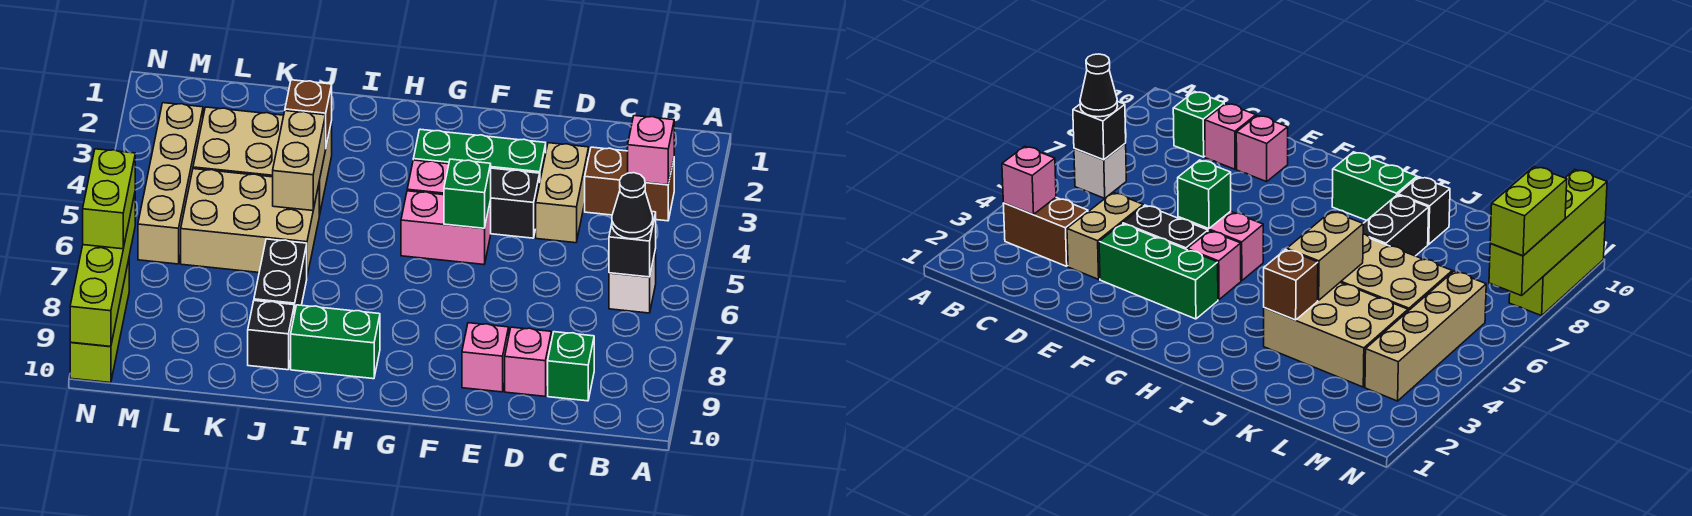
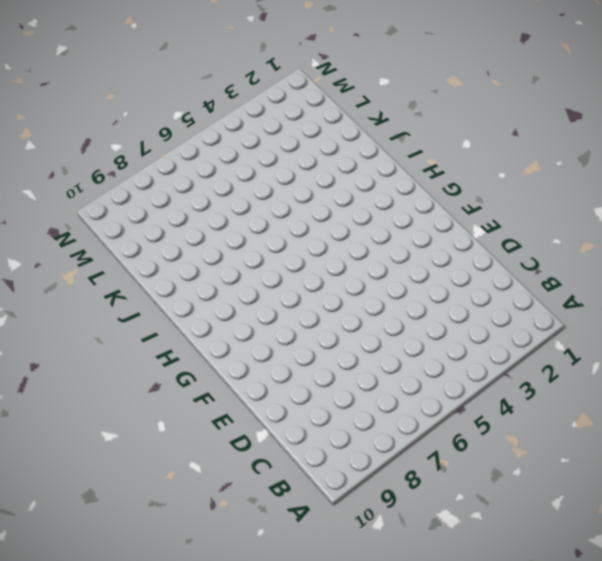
none -> brown 1x2 brick [585,147,674,221]
none -> white 1x1 brick [609,249,656,313]
none -> green 1x1 brick [548,332,594,401]

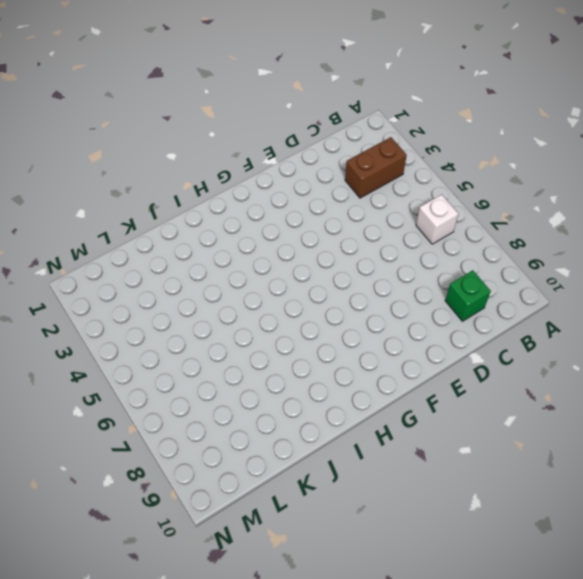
none -> tan 1x2 brick [536,143,589,243]
none -> pink 1x1 brick [505,327,551,396]
none -> green 1x3 brick [413,129,546,179]

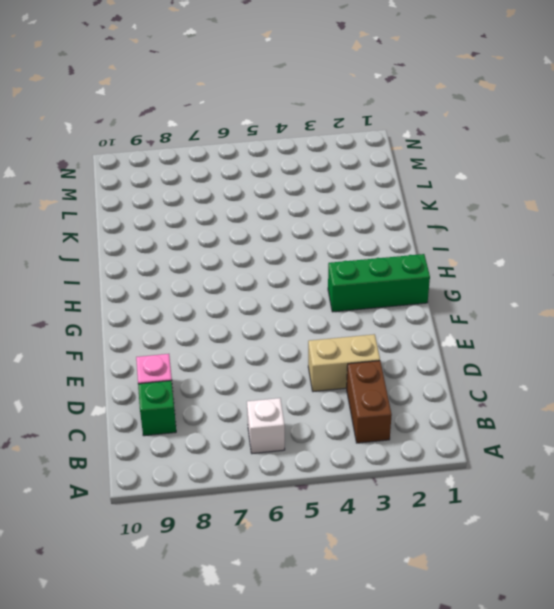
green 1x3 brick [328,254,430,312] -> green 1x3 brick turned to [413,129,546,179]
none -> black 1x2 brick [491,168,540,238]
none -> pink 1x1 brick [462,323,509,392]
none -> pink 1x2 brick [401,191,491,264]

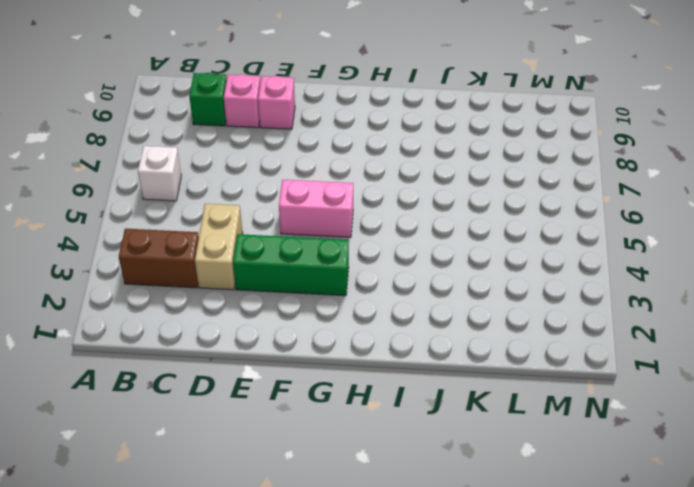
none -> black 1x2 brick [491,168,540,238]
none -> pink 1x1 brick [407,160,449,195]
none -> green 1x2 brick [291,305,380,379]

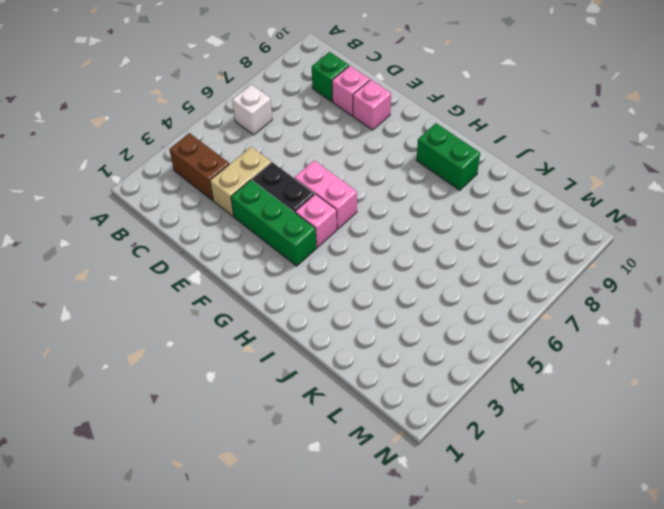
none -> tan 2x3 brick [193,107,332,216]
none -> tan 2x3 brick [181,169,319,276]
none -> black 1x2 brick [254,239,307,314]

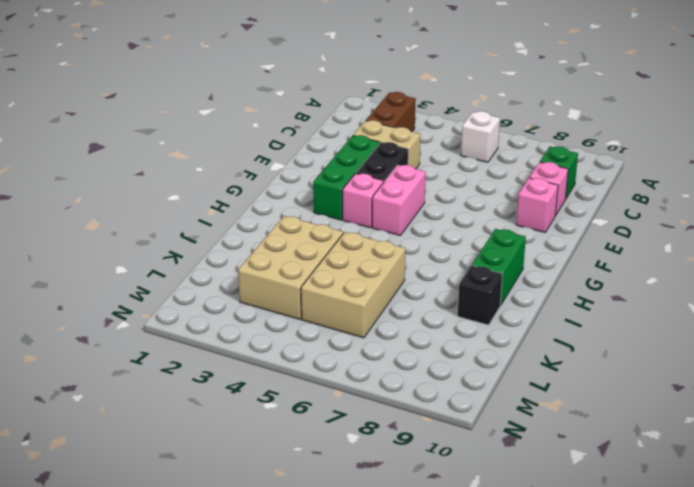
none -> black 1x2 brick [254,239,307,314]
none -> tan 1x4 brick [138,103,203,264]
none -> lime 1x3 brick [70,260,129,383]

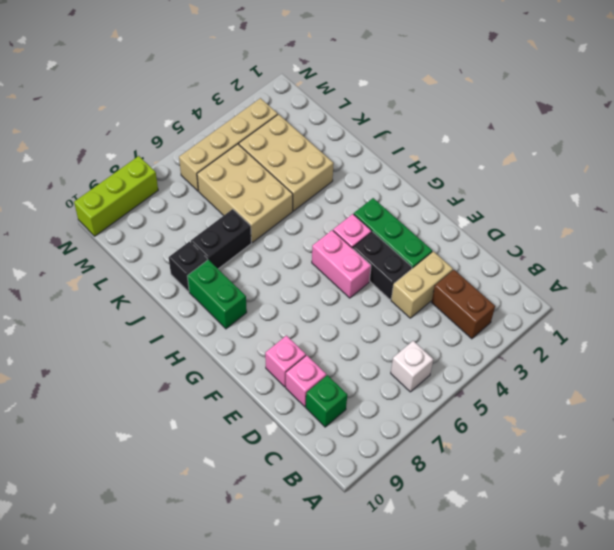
none -> pink 1x1 brick [628,116,674,185]
none -> black 1x1 brick [609,212,656,277]
none -> green 1x1 brick [444,159,491,228]

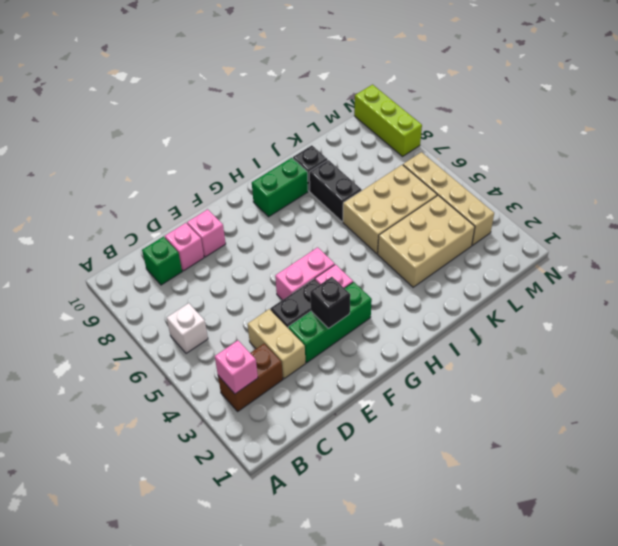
black 1x1 brick [310,277,350,328] -> black 1x1 brick moved to [609,212,656,277]
none -> green 1x1 brick [444,159,491,228]
none -> brown 1x1 brick [285,80,332,149]
none -> tan 1x2 brick [273,111,325,211]

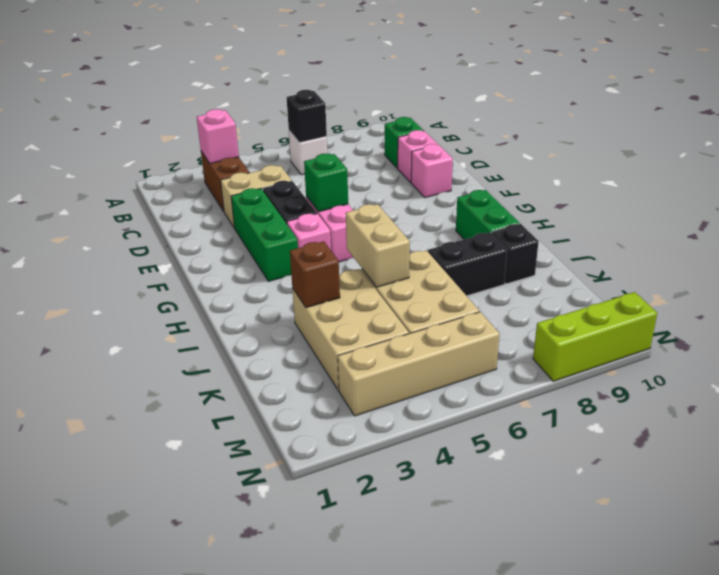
tan 1x2 brick [346,204,410,287] -> tan 1x2 brick turned to [273,111,325,211]
none -> lime 1x4 brick [70,194,135,346]
none -> black 1x1 cone [612,173,653,239]
none -> lime 1x2 brick [83,149,135,249]

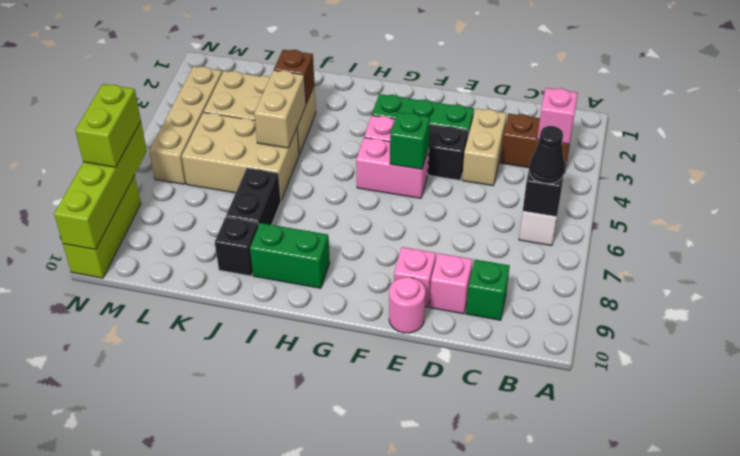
pink 1x1 round brick [389,277,426,333] -> none

